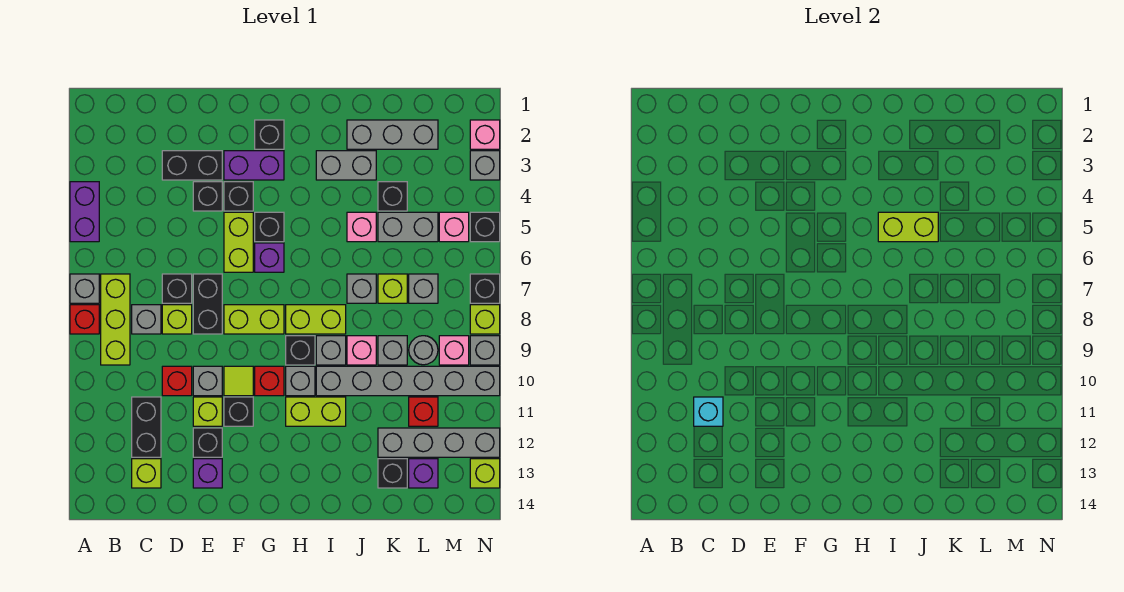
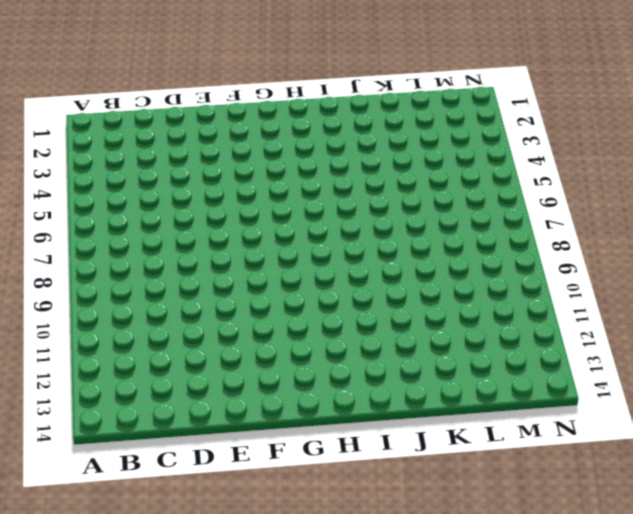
none -> purple 1x2 brick [70,182,99,242]
none -> grey 1x1 brick [70,274,99,303]
none -> red 1x1 brick [70,305,99,334]
none -> lime 1x3 brick [101,274,130,365]

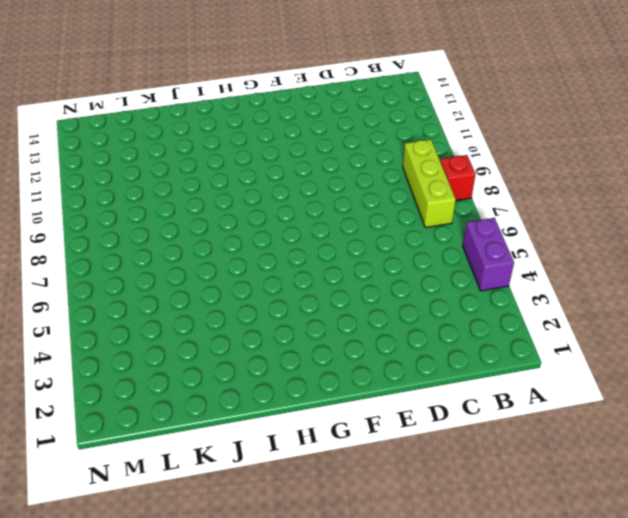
none -> grey 1x1 brick [70,274,99,303]
none -> grey 1x1 brick [132,305,161,334]
none -> black 1x2 brick [132,397,161,457]
none -> lime 1x1 brick [132,459,161,488]

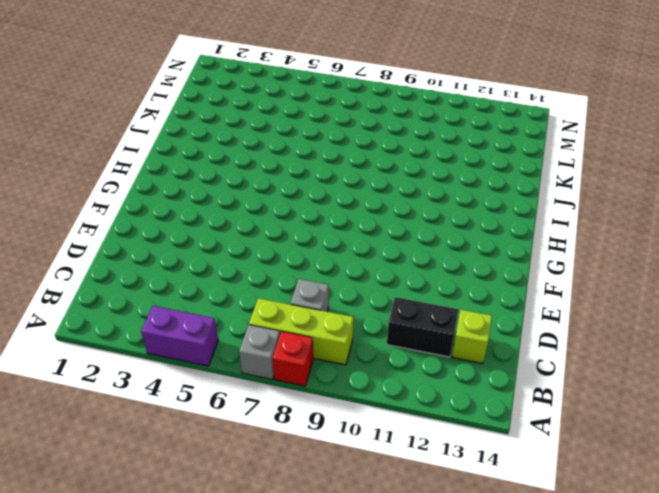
none -> black 1x2 brick [162,151,222,180]
none -> black 1x1 brick [162,274,192,303]
none -> lime 1x1 brick [162,305,192,334]
none -> red 1x1 brick [162,366,192,396]

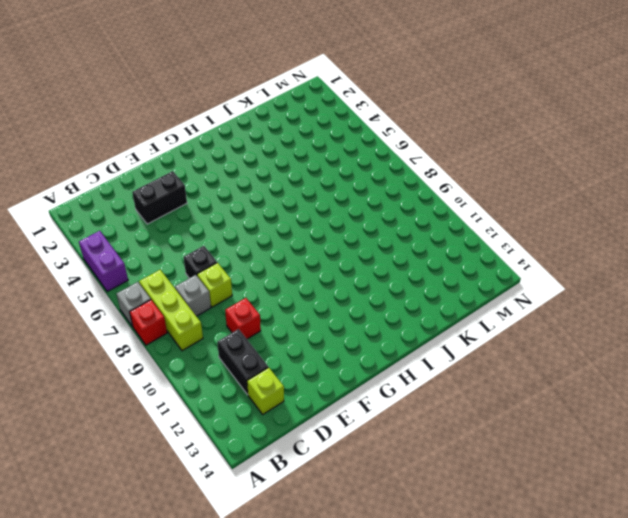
none -> black 1x1 brick [193,182,222,211]
none -> black 1x2 brick [193,274,222,334]
none -> grey 1x1 brick [193,366,222,396]
none -> lime 1x1 brick [193,397,222,426]

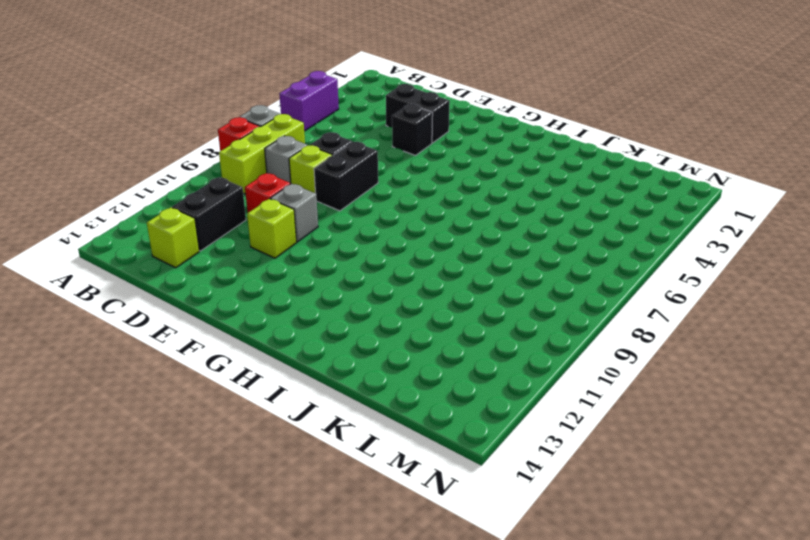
none -> black 1x1 brick [193,428,222,457]
none -> purple 1x1 brick [193,459,222,488]
none -> purple 1x2 brick [224,151,284,180]
none -> black 1x1 brick [224,182,253,211]

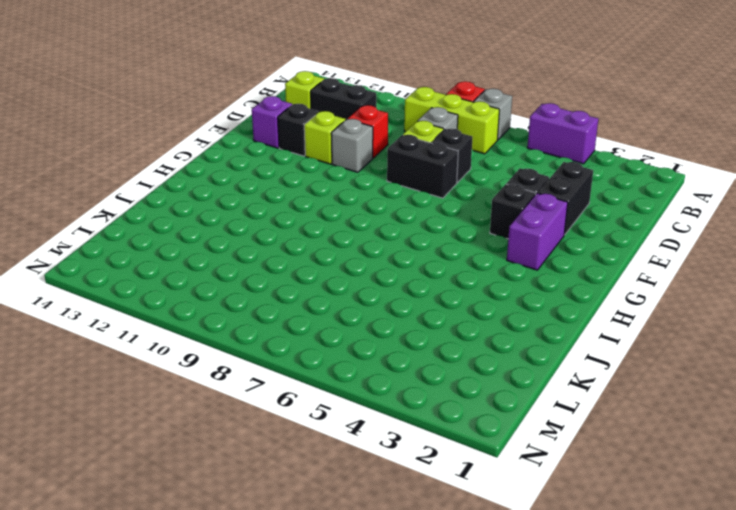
none -> lime 1x2 brick [224,212,253,272]
none -> lime 1x2 brick [224,305,284,334]
none -> lime 1x1 tile [224,366,253,396]
none -> black 1x1 brick [224,397,253,426]

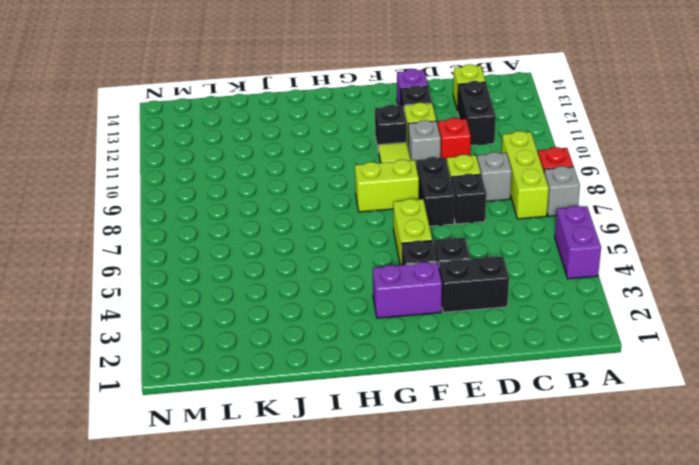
none -> black 1x1 brick [255,120,284,149]
none -> black 1x1 brick [255,212,284,242]
none -> purple 1x1 brick [255,243,284,272]
none -> red 1x1 brick [255,366,284,396]

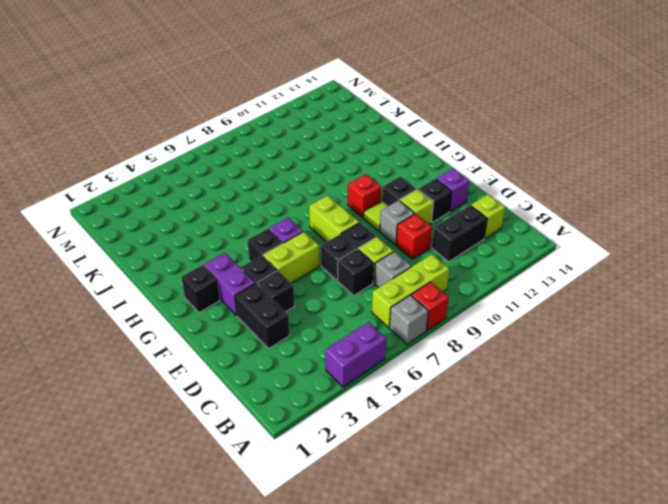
none -> lime 1x2 brick [286,305,346,334]
none -> black 1x1 brick [286,336,315,365]
none -> grey 1x1 brick [286,366,315,396]
none -> lime 1x2 brick [286,397,346,426]

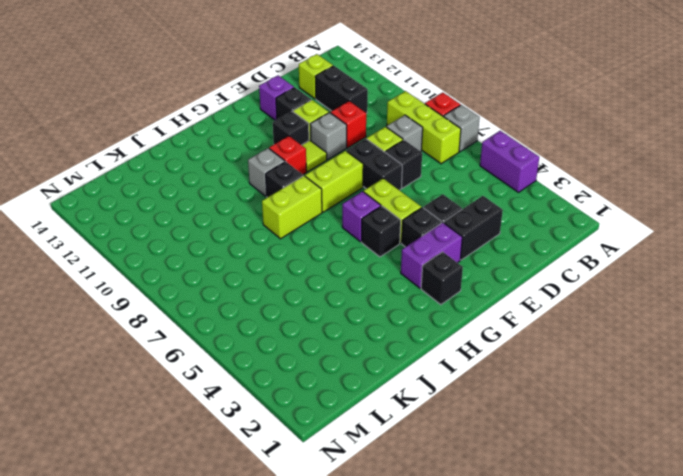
none -> lime 1x2 brick [286,397,346,426]
none -> grey 1x2 brick [316,151,376,180]
none -> grey 1x1 brick [316,336,346,365]
none -> grey 1x6 brick [316,366,500,396]

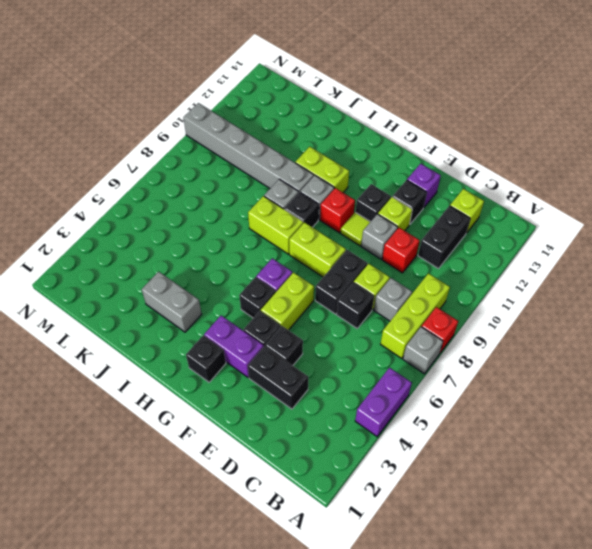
none -> grey 1x3 brick [347,120,438,149]
none -> pink 1x1 brick [347,212,376,242]
none -> grey 1x1 brick [347,274,376,303]
none -> pink 1x1 brick [347,336,376,365]

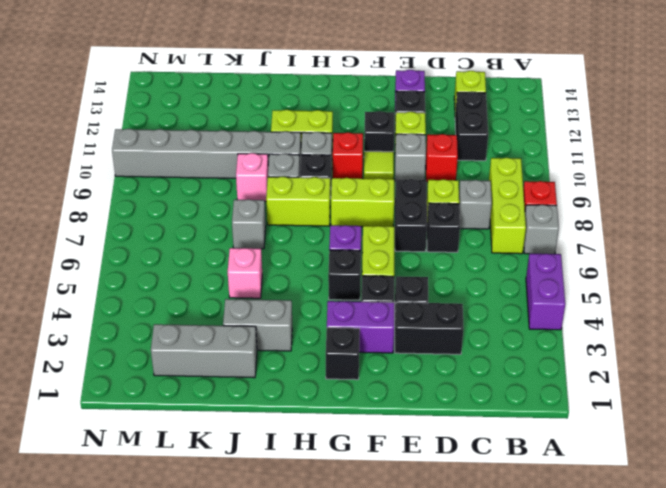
none -> black 1x1 brick [378,182,407,211]
none -> grey 1x2 brick [378,212,438,242]
none -> lime 1x1 brick [378,274,407,303]
none -> grey 1x1 brick [378,336,407,365]

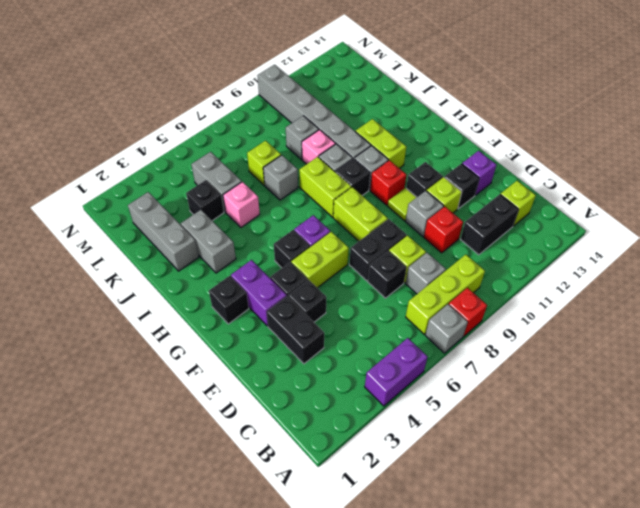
none -> grey 1x4 brick [378,428,500,457]
none -> black 1x1 brick [378,459,407,488]
none -> grey 1x1 brick [409,274,438,303]
none -> grey 1x1 round brick [409,336,438,365]

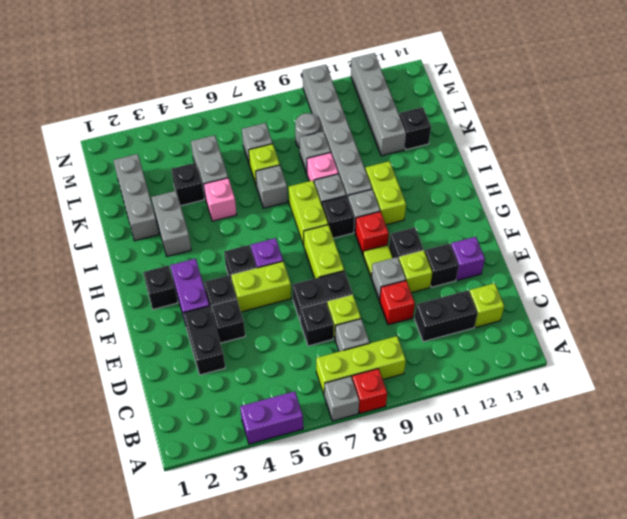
none -> red 1x1 brick [409,397,438,426]
none -> purple 1x1 brick [409,459,438,488]
none -> pink 1x1 brick [439,212,469,242]
none -> pink 1x1 brick [439,336,469,365]

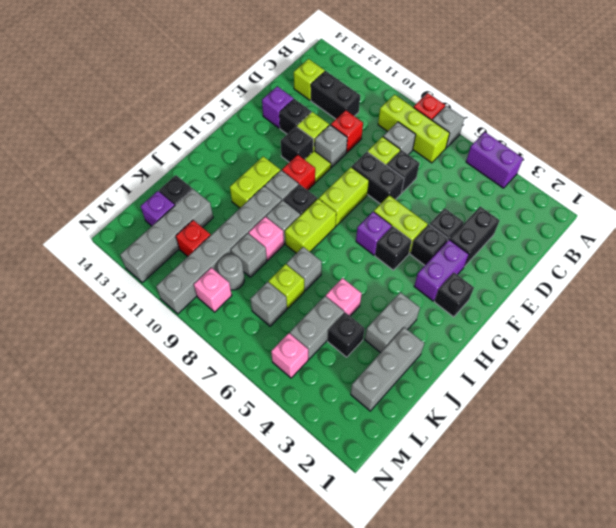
none -> pink 1x1 brick [470,120,500,149]
none -> grey 1x1 brick [470,151,500,180]
none -> black 1x1 brick [470,212,500,242]
none -> black 1x1 brick [470,274,500,303]

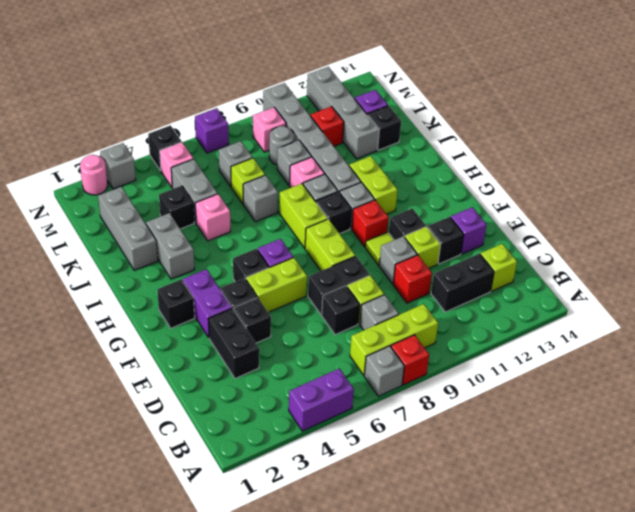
pink 1x1 round brick [80,155,108,195] -> pink 1x1 brick [470,120,500,149]
purple 1x1 brick [195,108,229,153] -> black 1x1 brick [470,274,500,303]
none -> lime 1x1 brick [470,305,500,334]
none -> grey 1x1 brick [470,336,500,365]
none -> lime 1x1 brick [470,459,500,488]
none -> cyan 1x1 brick [694,397,723,426]

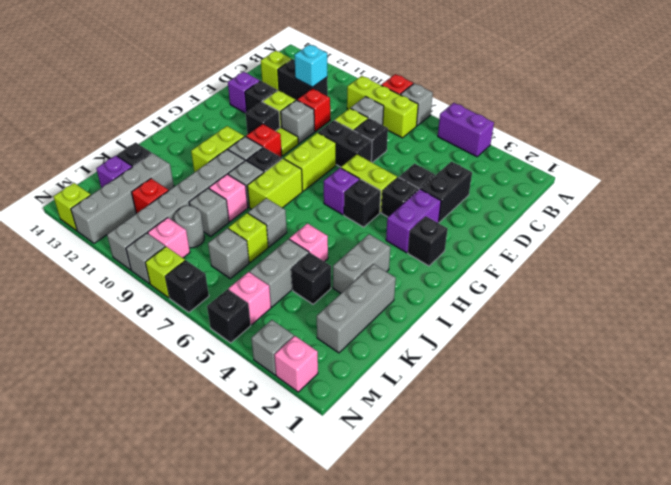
none -> lime 1x2 brick [878,212,938,242]

